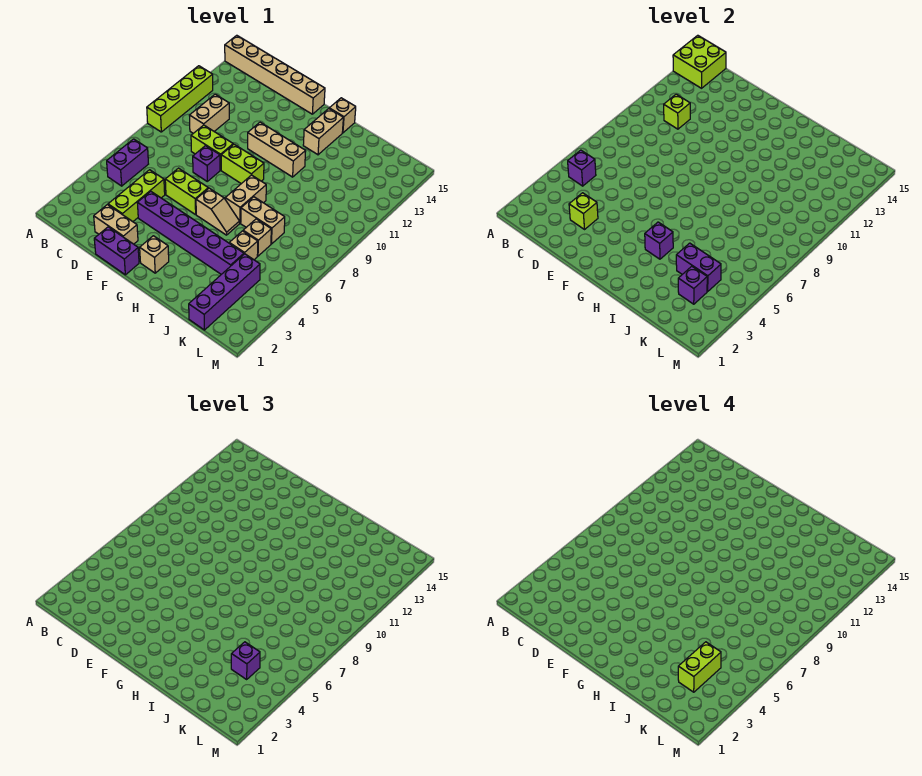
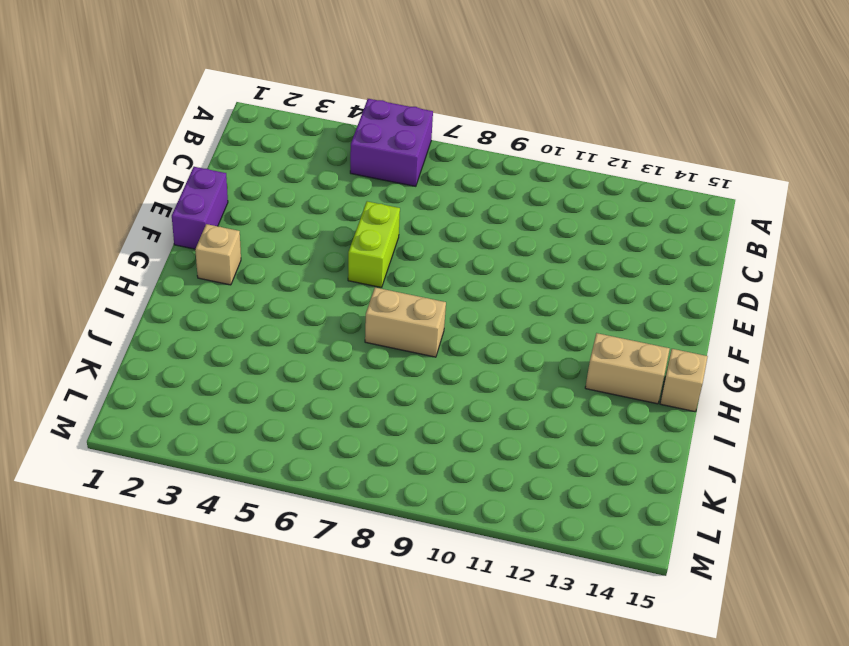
purple 2x2 brick [350,99,433,186] -> purple 1x2 brick [107,139,148,186]
none -> lime 1x4 brick [147,66,213,132]
none -> tan 1x6 brick [225,35,325,114]
none -> tan 1x2 brick [189,94,229,133]
none -> tan 1x2 brick [94,205,138,244]

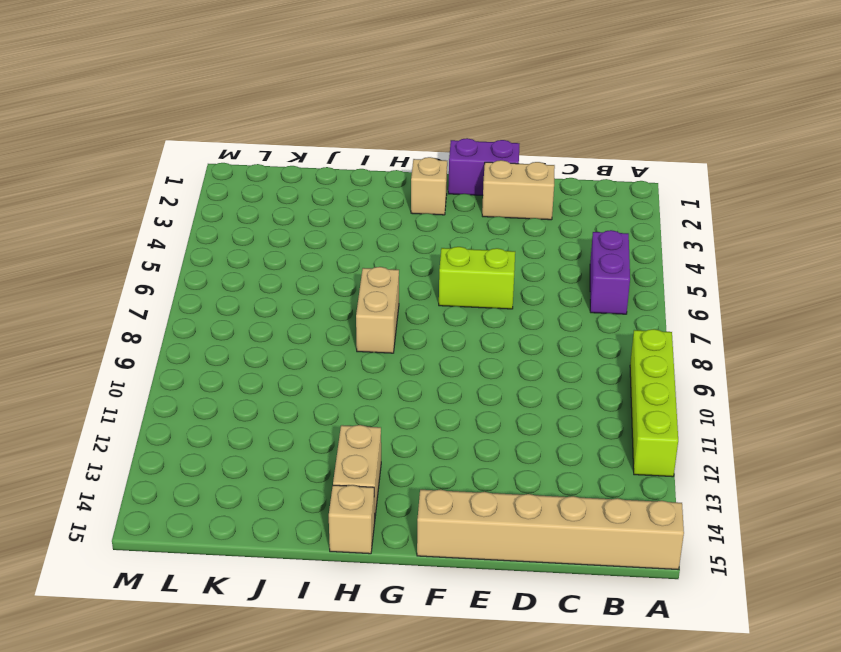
none -> tan 1x2 brick [189,94,229,133]
none -> lime 1x3 brick [108,170,165,222]
none -> lime 1x2 brick [191,125,233,170]
none -> purple 1x6 brick [137,191,244,274]

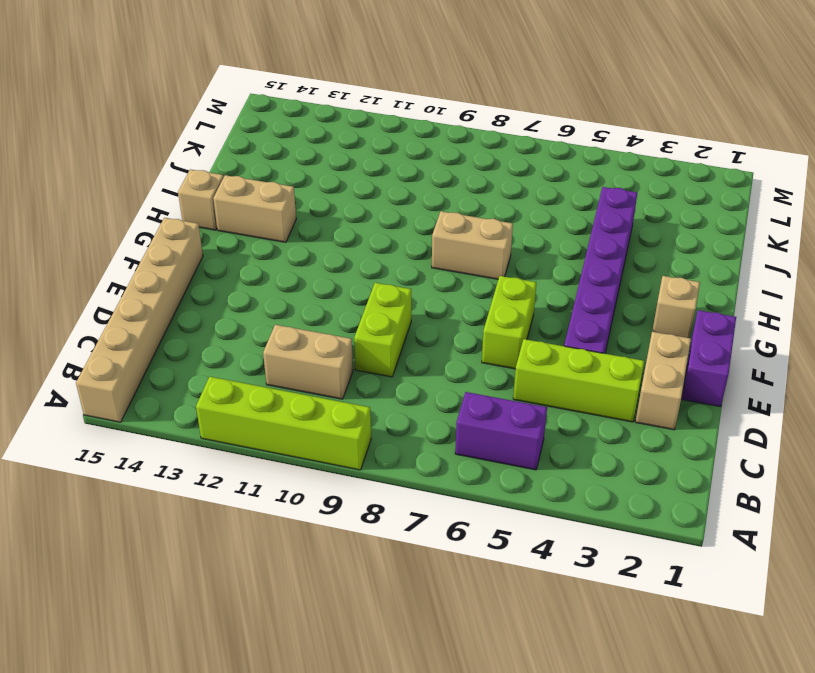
none -> purple 1x1 brick [193,146,220,181]
none -> lime 1x2 brick [221,144,264,184]
none -> tan 1x3 brick [248,122,306,177]
none -> tan 1x2 slope [196,188,239,235]

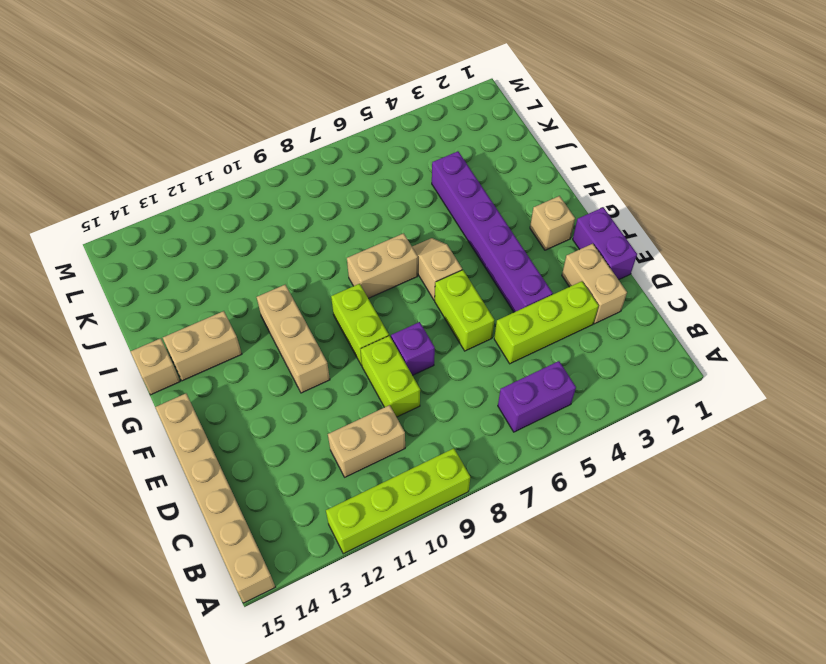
none -> tan 1x2 brick [241,197,285,244]
none -> tan 1x1 brick [229,231,258,260]
none -> tan 1x1 brick [243,219,271,256]
none -> purple 1x4 brick [189,254,260,330]

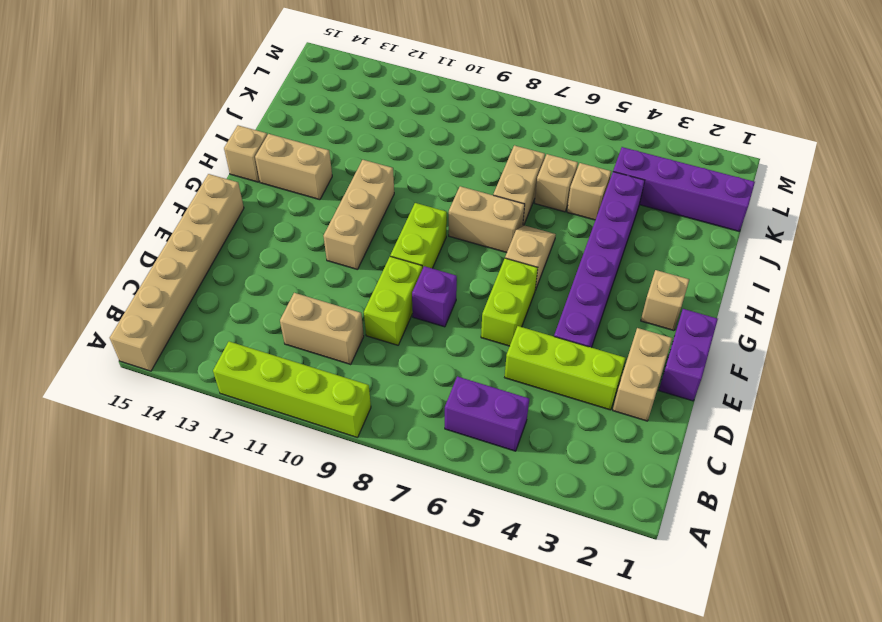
none -> lime 2x2 brick [673,35,726,88]
none -> purple 1x1 brick [568,150,596,186]
none -> lime 1x1 brick [664,94,690,129]
none -> lime 1x1 brick [569,193,598,229]

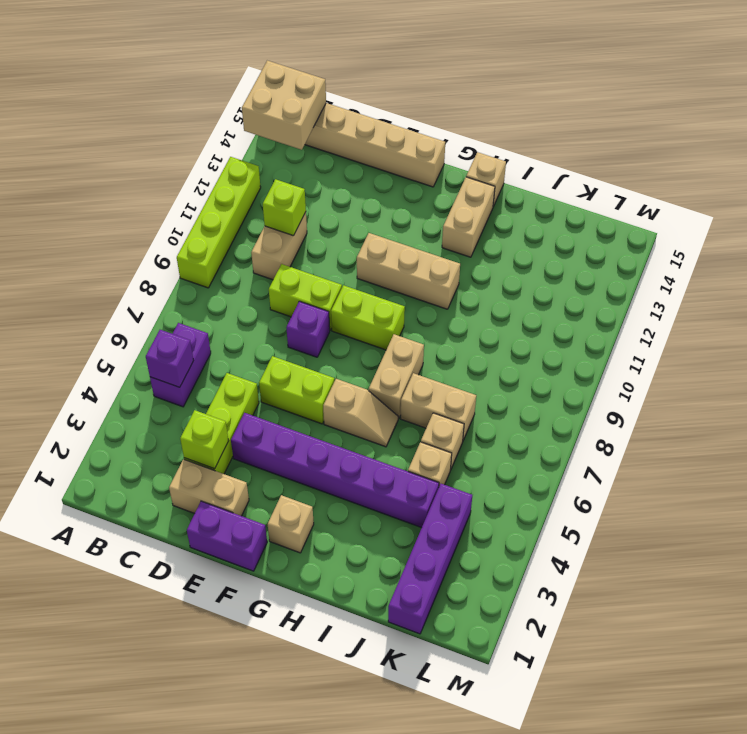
tan 2x2 brick [242,61,326,150] -> lime 2x2 brick [673,35,726,88]
none -> purple 1x1 brick [645,222,673,259]
none -> purple 1x2 brick [676,243,721,291]
none -> purple 1x1 brick [678,266,707,304]
none -> purple 1x1 brick [231,642,260,679]

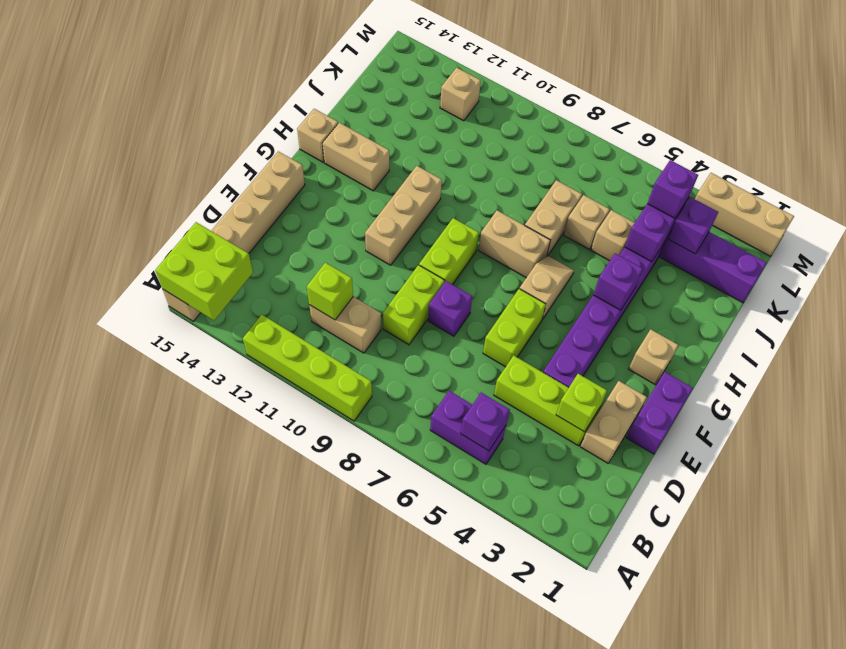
tan 1x1 brick [440,68,481,121] -> none
tan 1x3 brick [695,173,794,256] -> none
none -> lime 1x2 brick [678,642,721,692]

